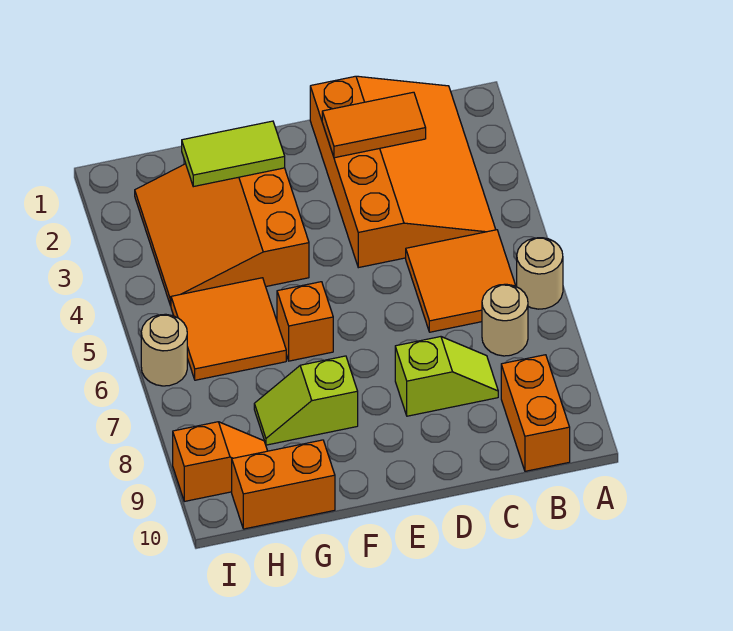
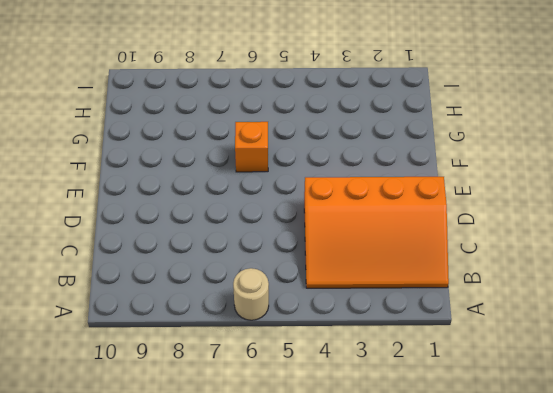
none -> orange 2x2 tile [406,230,516,332]
none -> tan 1x1 round brick [482,284,528,356]
none -> orange 1x2 brick [501,355,570,471]

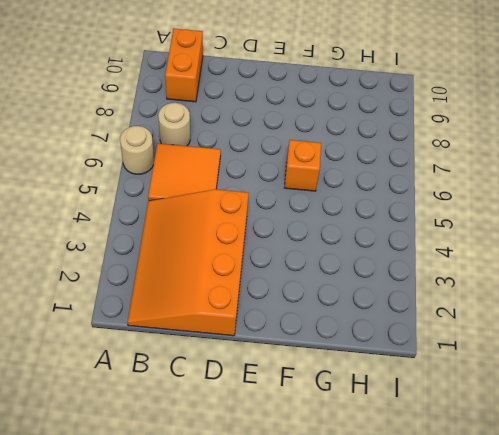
none -> lime 1x2 slope [395,337,498,416]
none -> orange 3x3 slope [135,164,309,306]
none -> lime 1x2 slope [254,356,358,445]

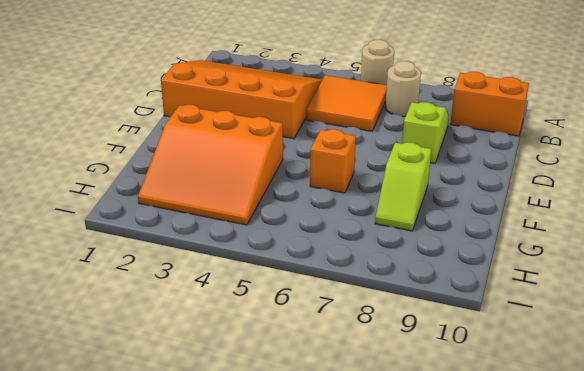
none -> orange 2x2 tile [171,278,286,380]
none -> orange 1x2 brick [232,440,335,529]
none -> orange 1x2 slope [173,422,267,501]

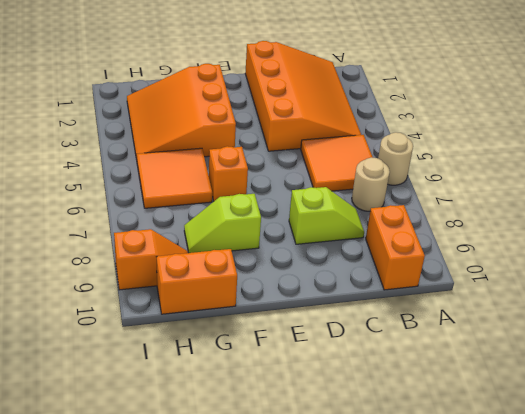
none -> tan 1x1 round brick [141,314,187,386]
none -> orange 1x2 tile [322,92,426,158]
none -> lime 1x2 tile [182,121,285,187]

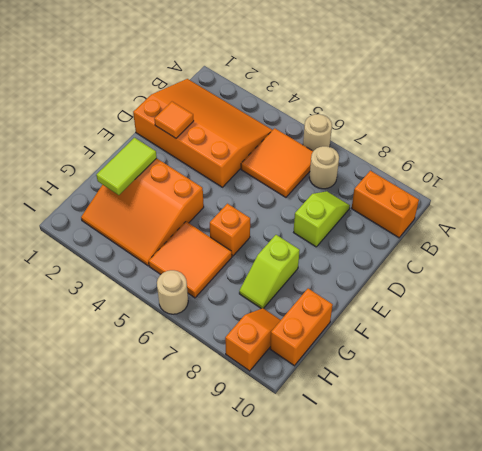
orange 1x1 tile [154,102,194,138] -> orange 1x2 tile [322,92,426,158]

